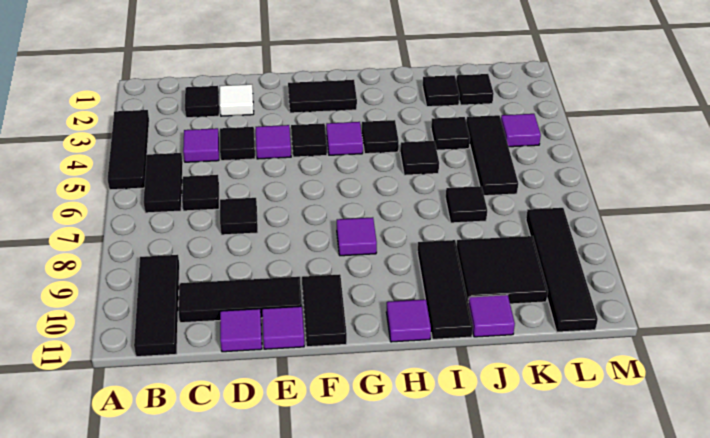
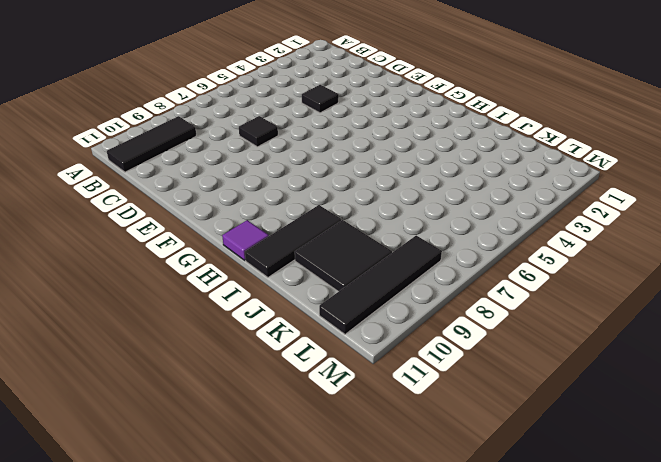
none -> black 1x3 tile [107,110,149,190]
none -> black 1x2 tile [143,153,183,213]
none -> black 1x1 tile [185,86,219,118]
none -> purple 1x1 tile [183,128,219,162]

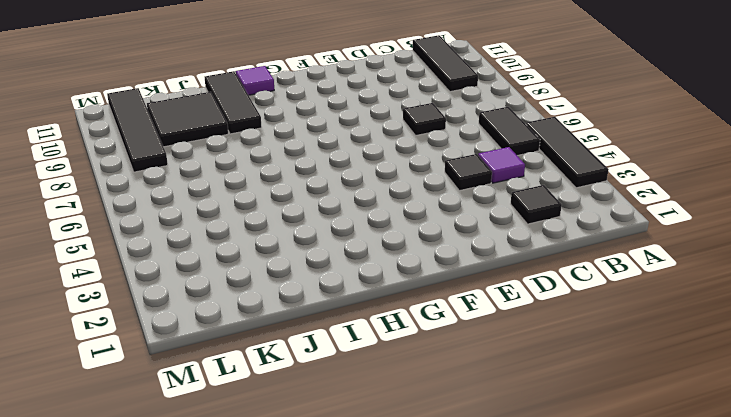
none -> black 1x1 tile [182,175,219,211]
none -> black 1x3 tile [178,277,302,323]
none -> white 1x1 tile [220,84,254,116]
none -> purple 1x1 tile [220,309,262,352]

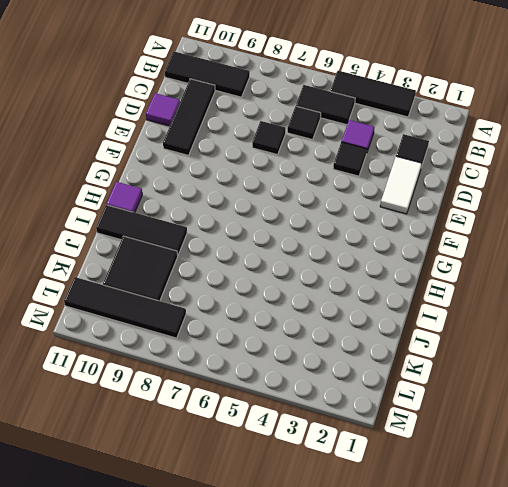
white 1x2 tile [380,156,422,214] -> white 1x1 tile [220,84,254,116]
none -> purple 1x1 tile [256,125,291,159]
none -> purple 1x1 tile [262,306,304,349]
none -> black 1x2 tile [288,80,357,113]
none -> black 1x1 tile [291,123,327,157]

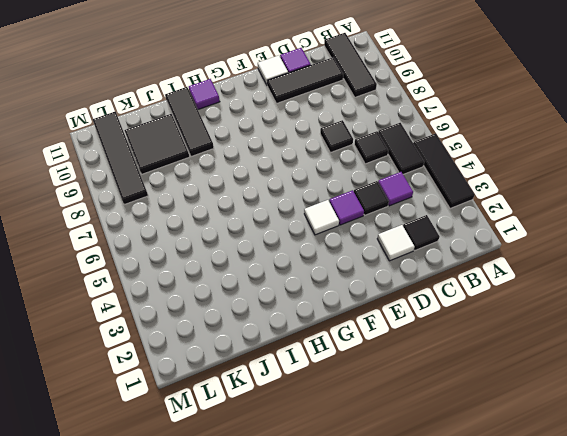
white 1x1 tile [258,55,288,85] -> purple 1x1 tile [262,306,304,349]
white 1x1 tile [304,200,339,235] -> black 1x1 tile [291,123,327,157]
none -> black 1x2 tile [288,80,357,113]
none -> black 1x2 tile [302,274,347,347]
none -> purple 1x1 tile [326,122,363,155]
none -> purple 1x1 tile [337,217,377,256]

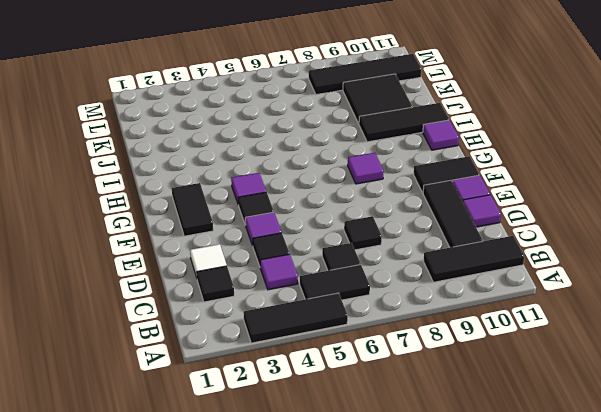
none -> black 1x1 tile [362,120,399,154]
none -> black 1x1 tile [400,141,439,175]
none -> black 1x1 tile [423,75,460,107]
none -> black 1x1 tile [431,117,470,150]

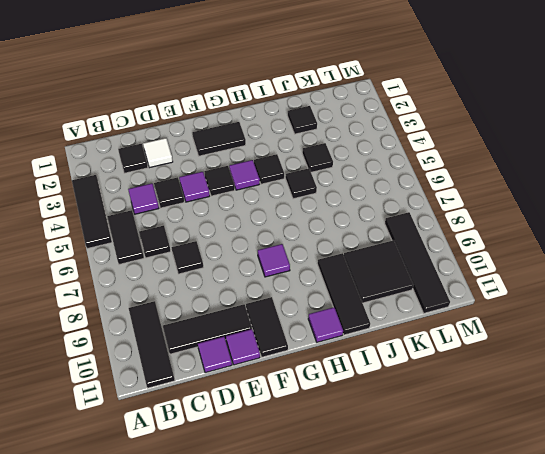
none -> black 1x1 tile [446,186,487,223]
none -> purple 1x1 tile [468,295,515,337]
none -> black 1x1 tile [456,74,494,105]
none -> black 1x3 tile [466,115,518,196]

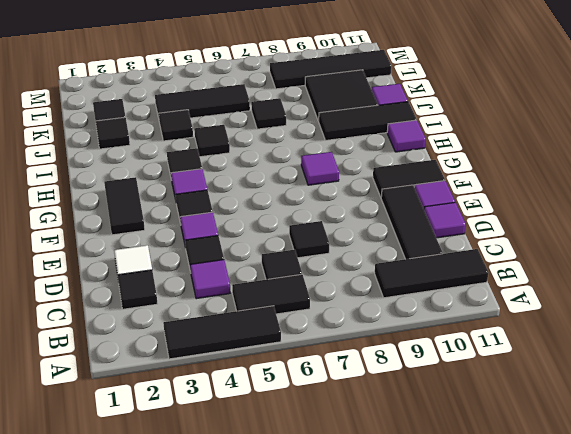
none -> purple 1x1 tile [501,114,541,147]

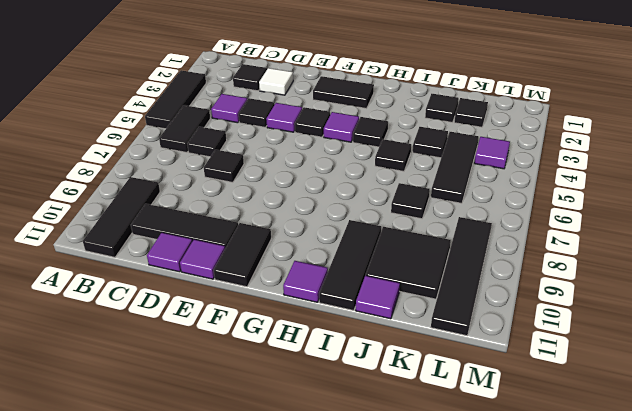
none -> purple 1x1 tile [337,217,377,256]

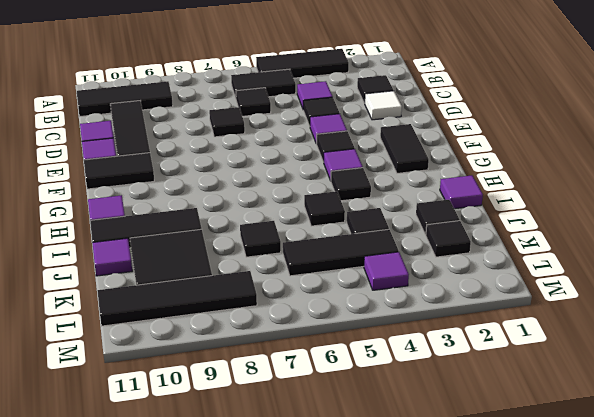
purple 1x1 tile [440,175,483,209] -> purple 1x1 tile moved to [337,217,377,256]

